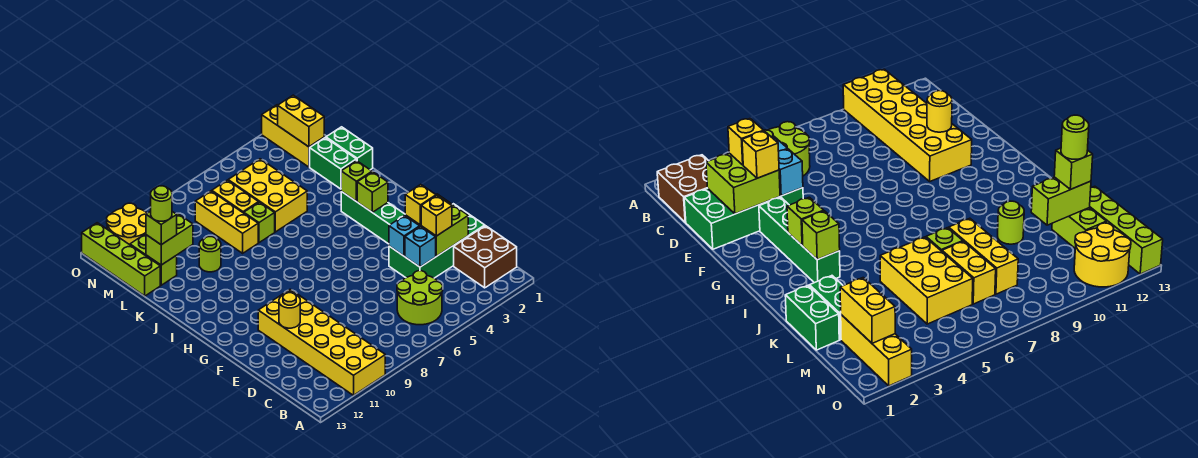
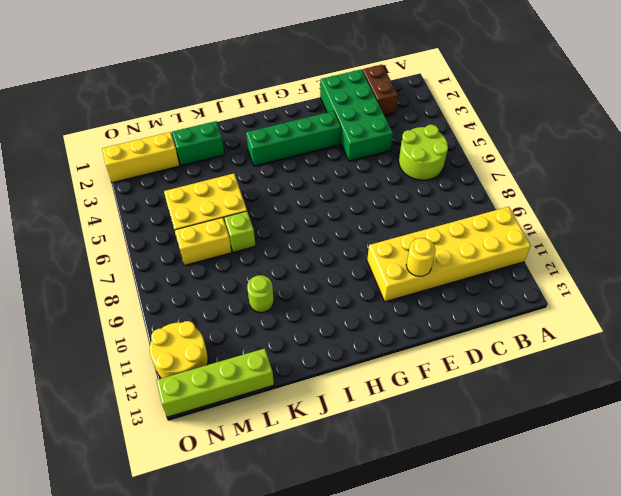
brown 1x2 brick [362,65,398,115] -> brown 2x2 brick [454,226,517,288]
none -> green 1x2 brick [326,127,373,170]
none -> yellow 1x3 brick [195,191,258,253]
none -> lime 1x2 brick [130,234,177,285]

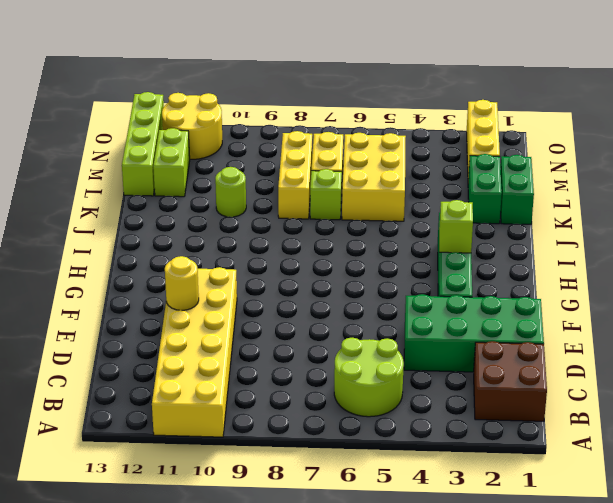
none -> lime 2x2 brick [405,194,468,256]
none -> cyan 1x1 brick [405,227,436,267]
none -> cyan 1x1 brick [389,216,420,256]

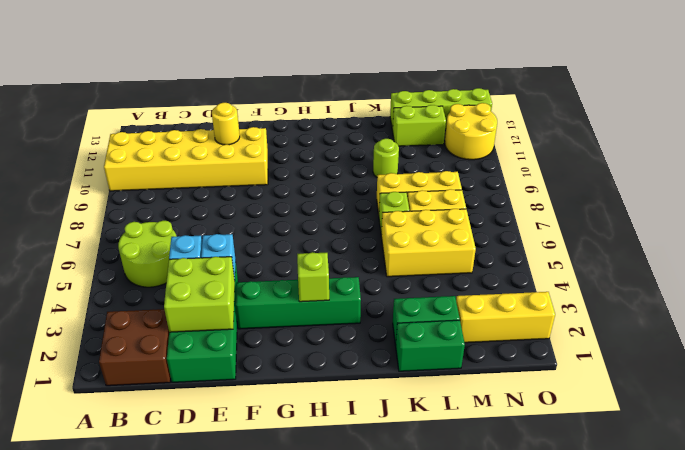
none -> lime 1x1 brick [341,161,372,202]
none -> lime 1x2 brick [146,214,193,265]
none -> yellow 1x2 brick [278,95,324,147]

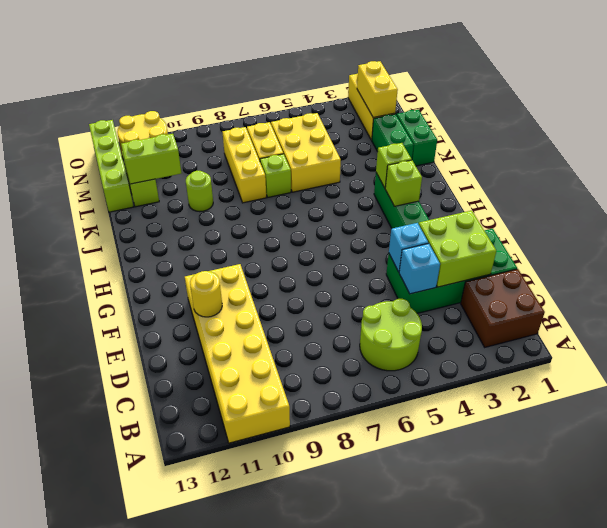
none -> yellow 1x1 brick [421,195,452,236]
none -> yellow 1x1 brick [405,184,436,225]
none -> lime 1x1 brick [146,211,177,245]

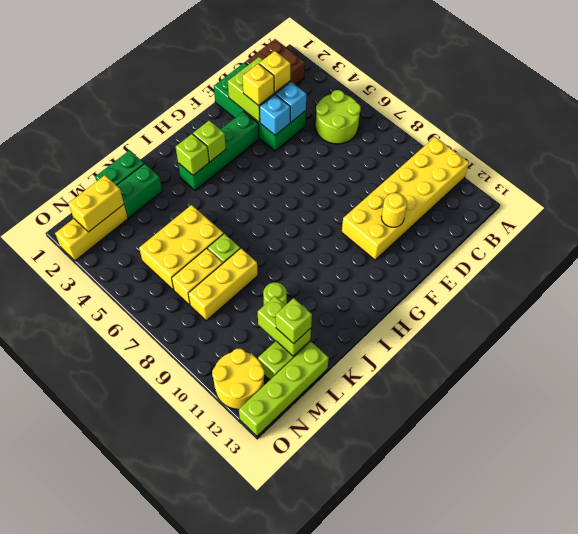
none -> lime 1x1 round brick [151,186,172,221]

